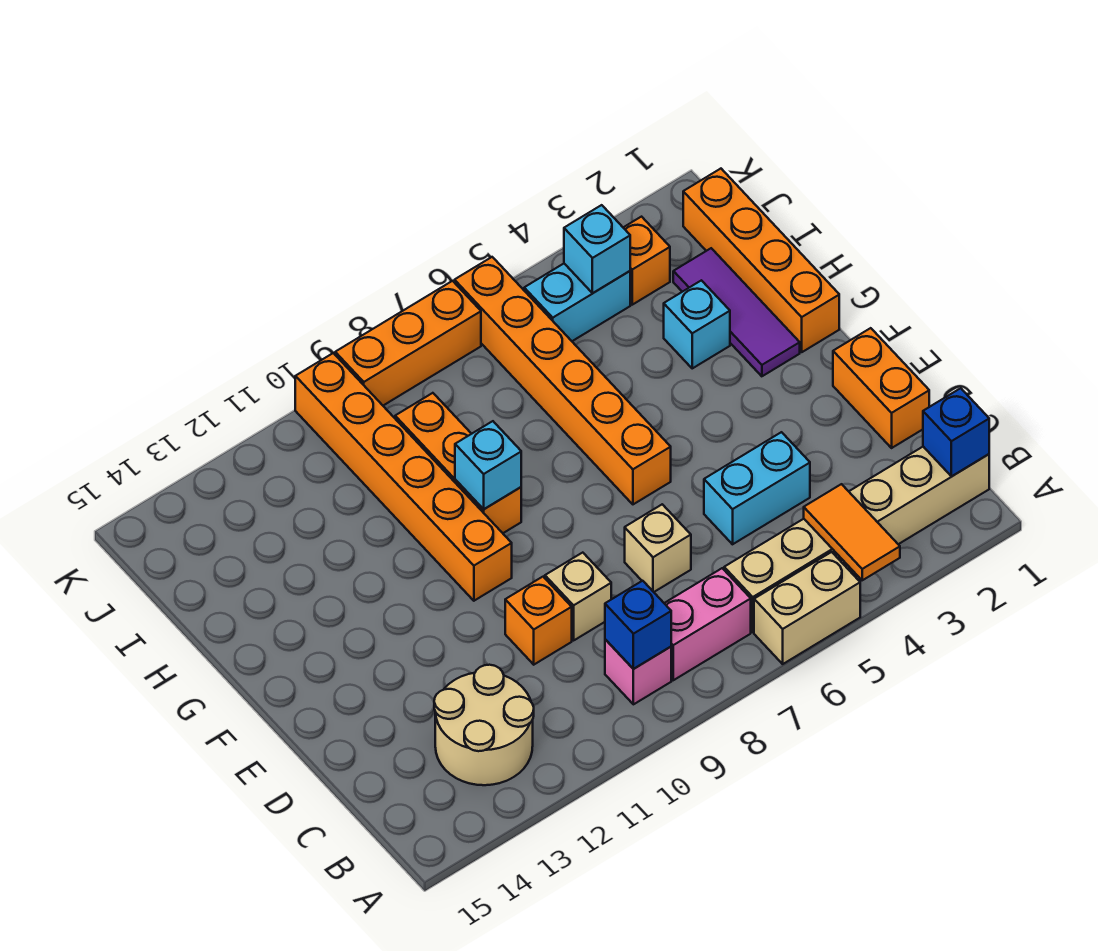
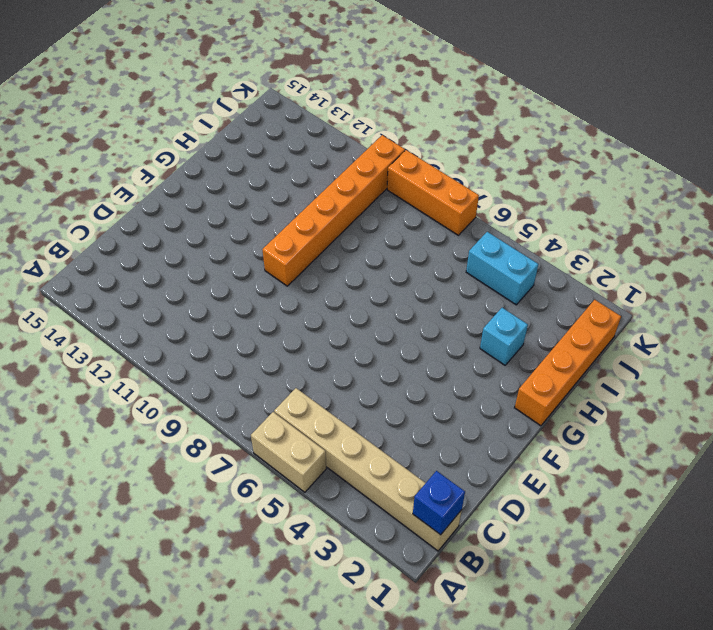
none -> pink 1x2 brick [664,568,751,680]
none -> pink 1x1 brick [605,639,671,704]
none -> tan 2x2 round brick [434,665,534,785]

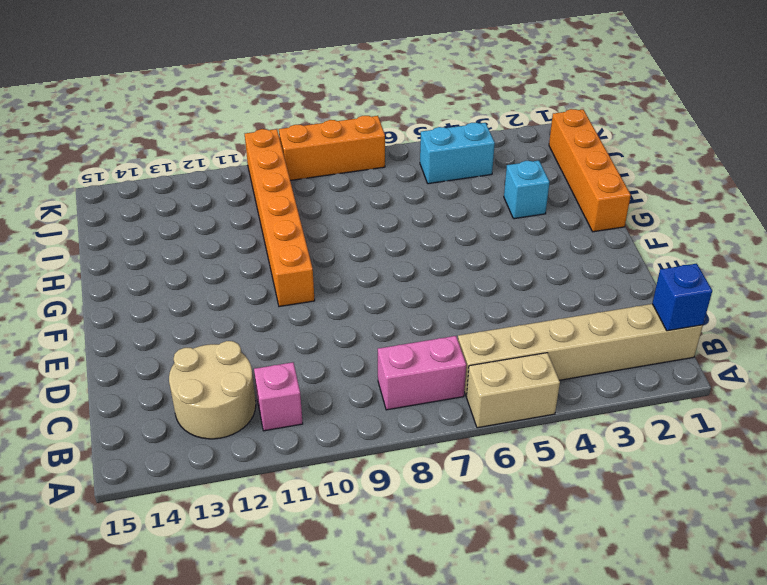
pink 1x1 brick [254,362,303,431] -> pink 1x1 brick moved to [605,639,671,704]
none -> orange 1x2 brick [833,328,929,448]
none -> cyan 1x2 brick [704,432,810,544]
none -> tan 1x1 brick [625,504,691,592]

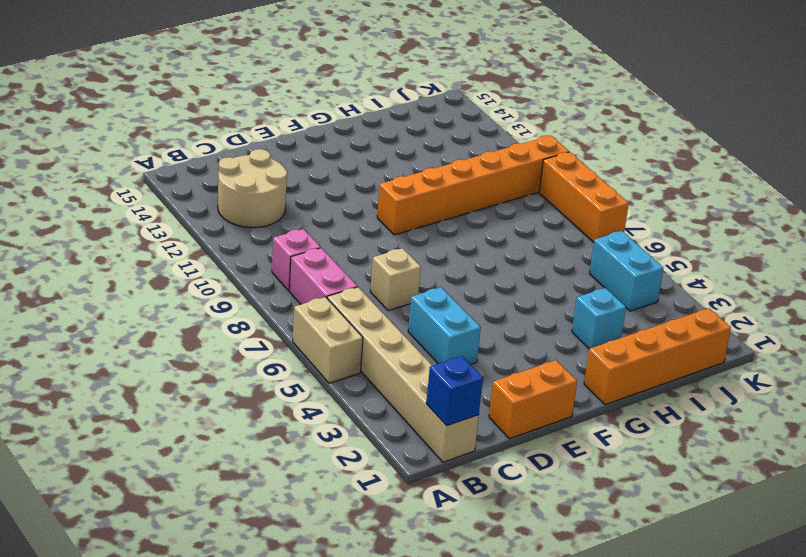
none -> tan 1x1 brick [545,553,611,640]
none -> orange 1x1 brick [505,577,572,665]
none -> orange 1x6 brick [455,257,671,504]

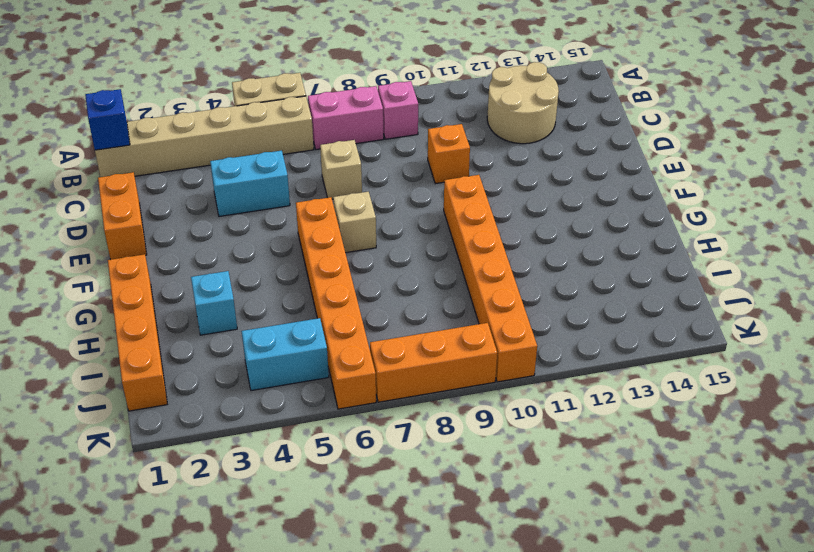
tan 1x1 brick [333,192,376,253] -> tan 1x1 brick moved to [545,553,611,640]
none -> purple 1x3 tile [673,248,800,376]
none -> orange 1x3 brick [395,393,521,533]
none -> orange 1x1 brick [623,217,670,305]

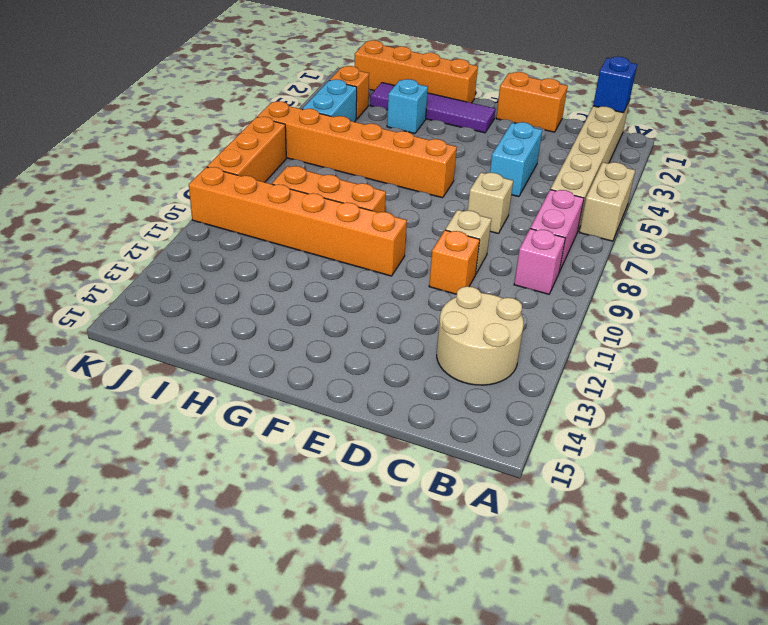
purple 1x4 tile [370,83,495,133] -> purple 1x3 tile [673,248,800,376]
none -> orange 1x2 tile [804,484,900,580]
none -> blue 1x1 brick [605,581,671,669]
none -> cyan 1x1 brick [455,421,521,509]

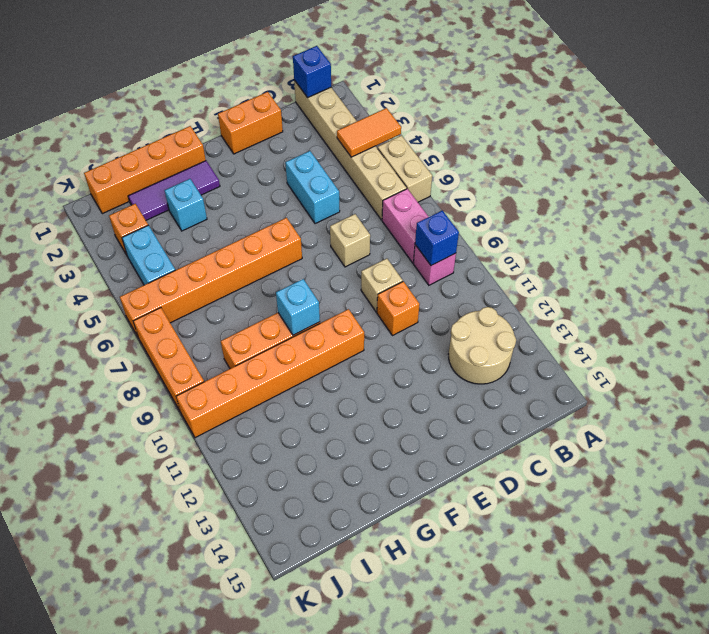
none -> cyan 1x1 brick [564,205,630,293]

